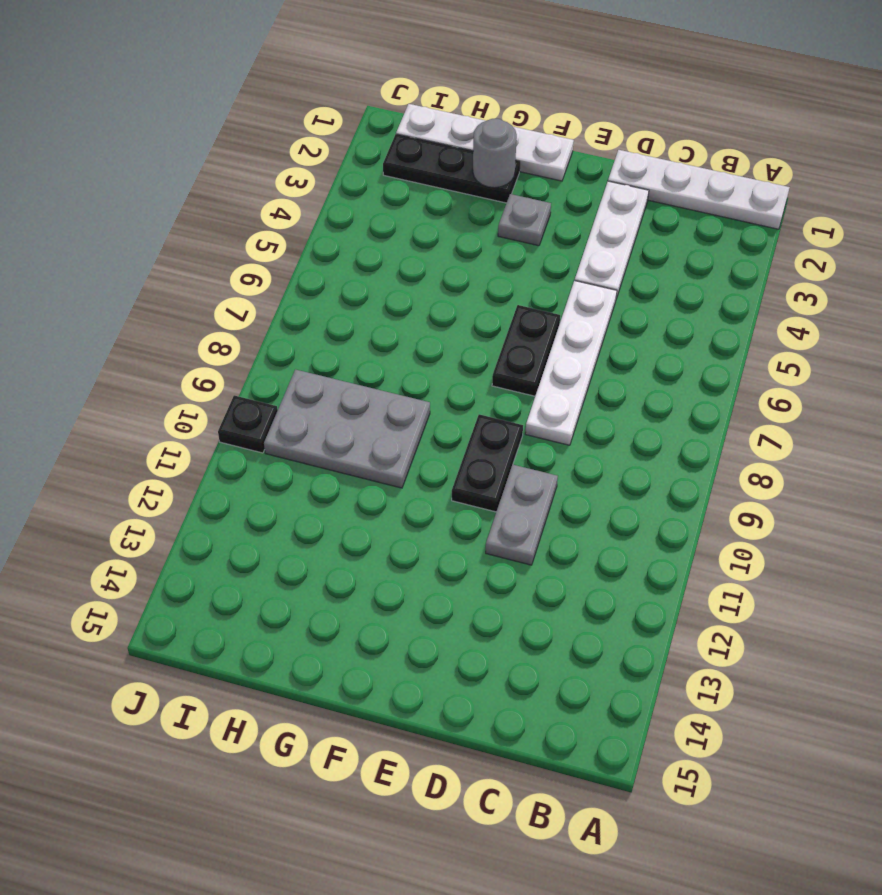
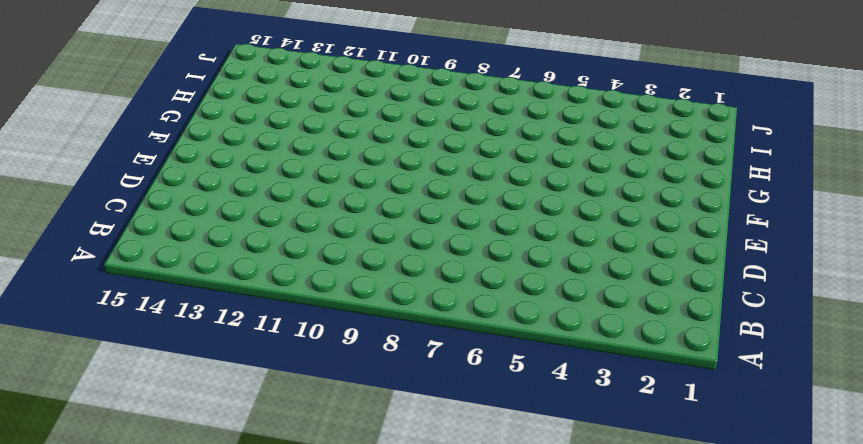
none -> white 1x4 plate [608,150,790,229]
none -> white 1x3 plate [575,181,649,299]
none -> white 1x4 plate [525,281,617,445]

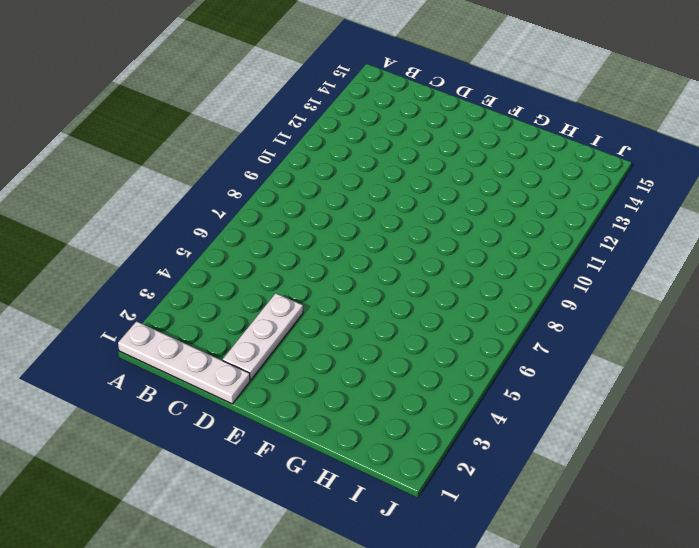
none -> white 1x4 plate [525,281,617,445]
none -> grey 1x2 plate [486,465,558,565]
none -> black 1x2 plate [492,305,560,396]

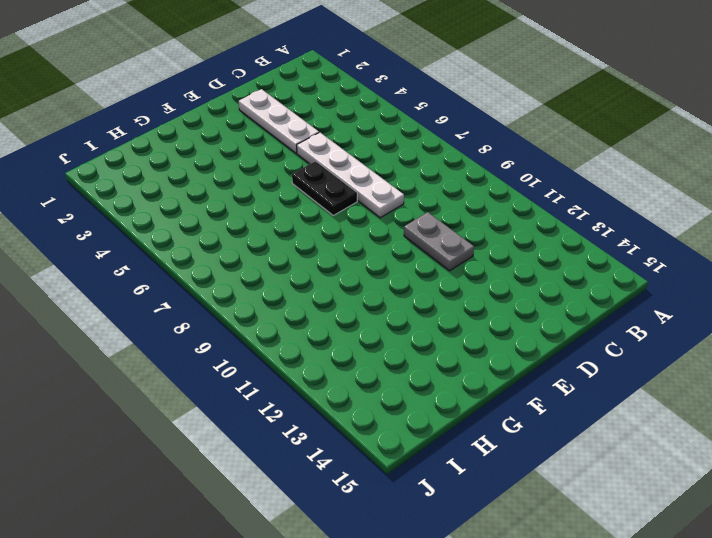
none -> white 1x4 plate [608,150,790,229]
none -> black 1x2 plate [452,414,523,512]
none -> white 1x4 plate [396,104,574,181]

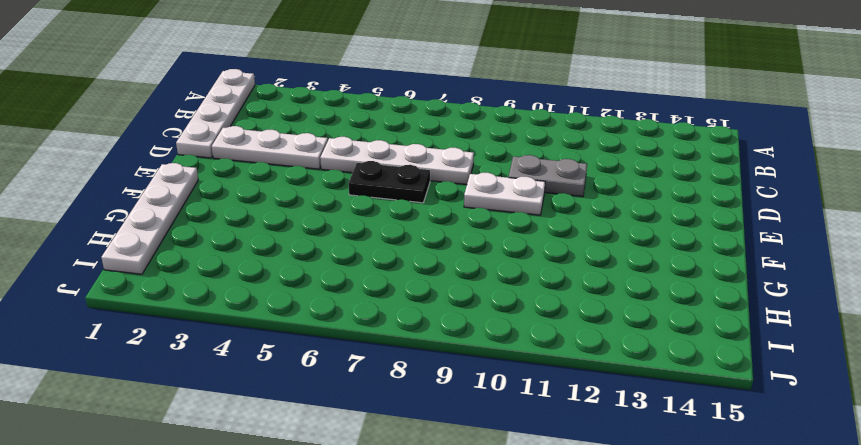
white 1x2 plate [464,173,545,215] -> black 1x2 plate [452,414,523,512]
none -> grey 1x1 plate [498,194,551,246]
none -> black 1x3 plate [383,134,520,203]
none -> grey 2x3 plate [264,369,430,488]

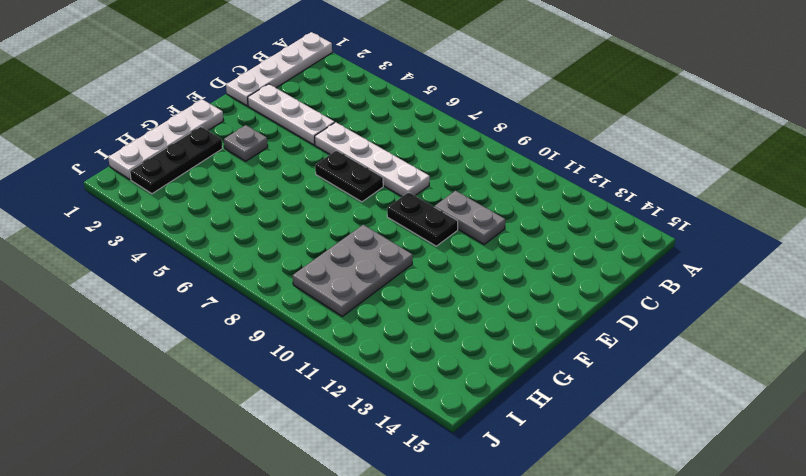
none -> black 1x1 plate [218,395,278,453]
none -> grey 1x1 round brick [473,119,517,188]

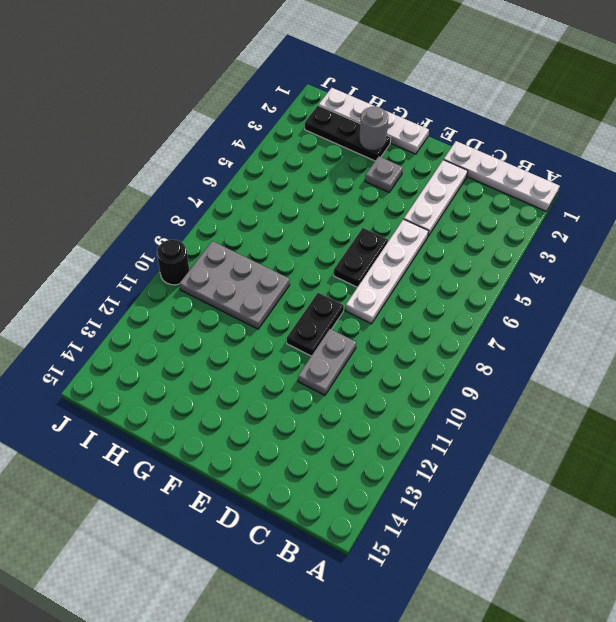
black 1x1 round brick [157,240,189,285] -> black 1x1 plate [218,395,278,453]

